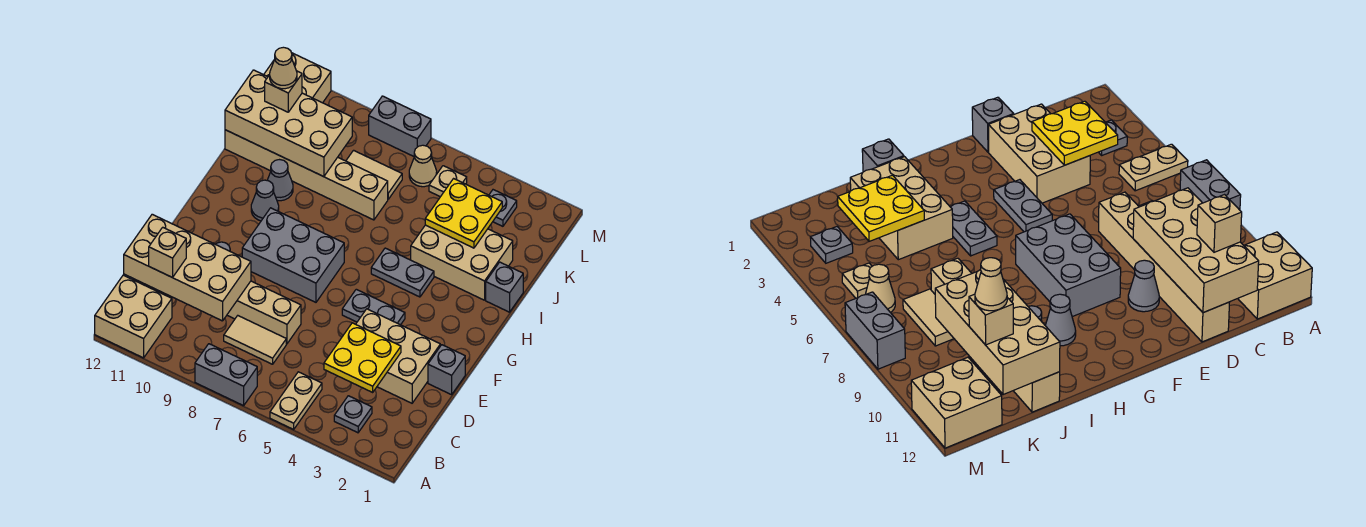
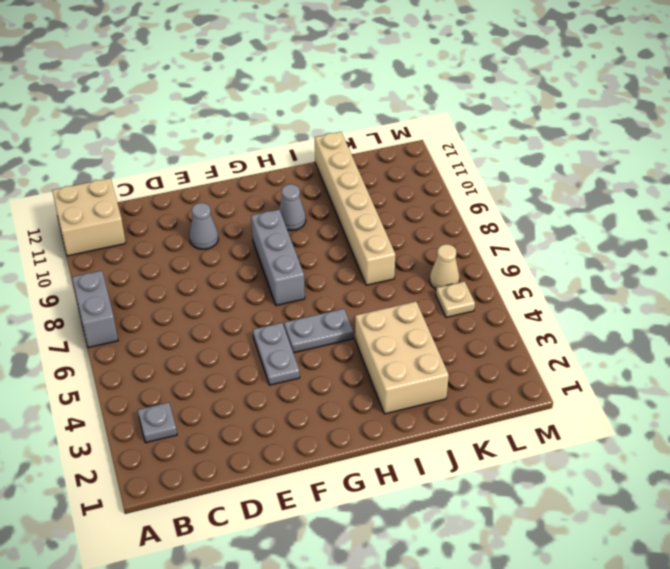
grey 1x2 plate [284,309,353,353] -> grey 1x2 plate turned to [371,248,434,297]
grey 1x3 brick [251,210,305,305] -> grey 2x3 brick [242,208,344,302]
none -> tan 1x2 plate [270,372,322,429]
none -> tan 1x2 tile [224,316,286,364]
none -> tan 2x3 brick [356,309,440,403]
none -> tan 1x6 brick [227,281,301,344]

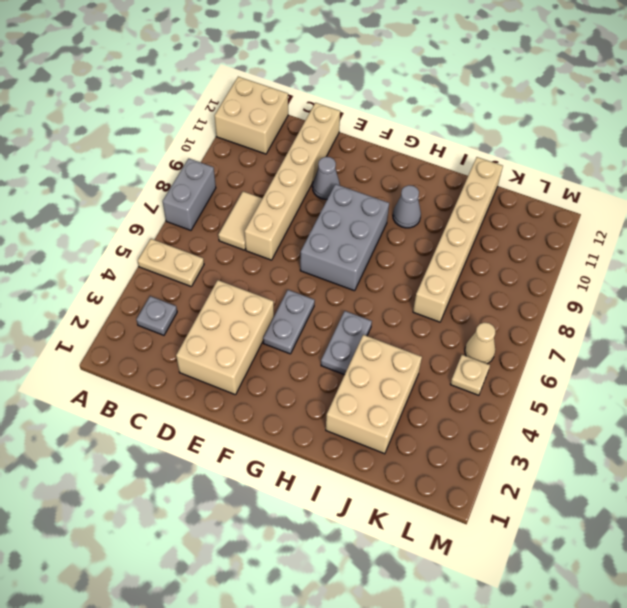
none -> grey 1x1 brick [428,345,465,395]
none -> grey 1x1 brick [486,262,523,312]
none -> grey 1x1 cone [267,160,293,201]
none -> tan 1x2 tile [346,150,402,199]

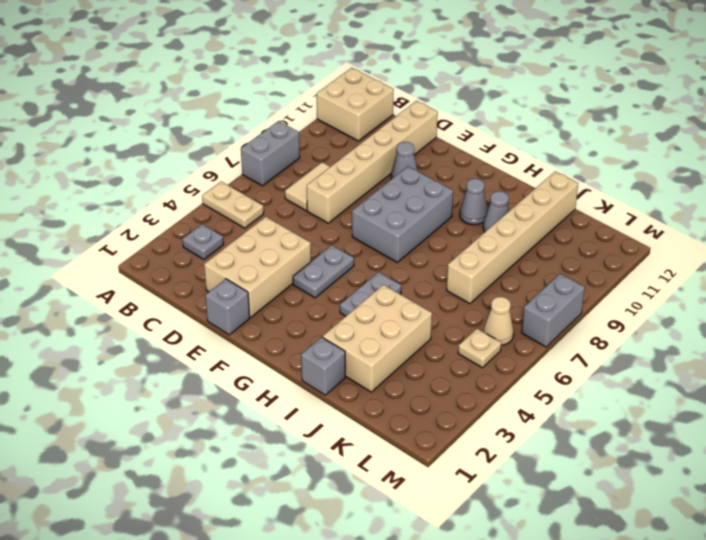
none -> tan 1x2 tile [346,150,402,199]
none -> grey 1x1 plate [489,190,517,226]
none -> tan 2x2 brick [264,53,331,103]
none -> yellow 2x2 plate [324,323,401,392]

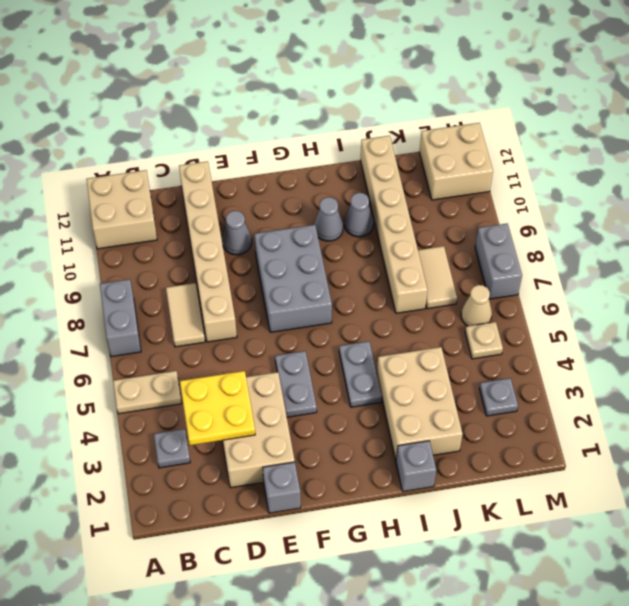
none -> tan 2x4 brick [124,214,251,321]
none -> yellow 2x2 plate [425,179,502,248]
none -> tan 2x4 brick [225,70,352,177]
none -> tan 1x1 brick [149,227,186,278]

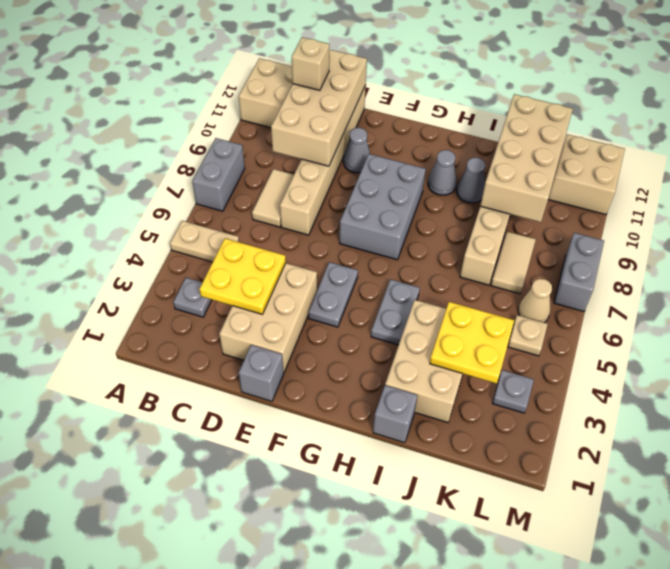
none -> tan 1x1 brick [265,71,302,112]
none -> tan 1x1 cone [269,47,297,89]

